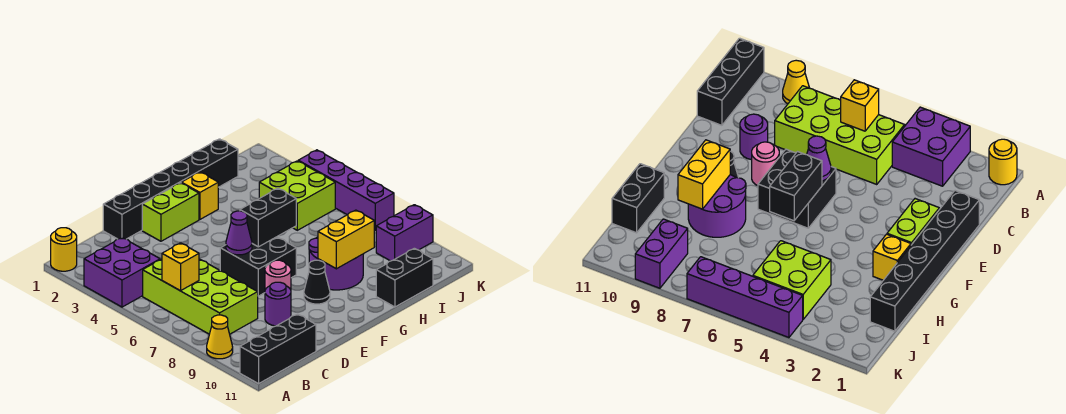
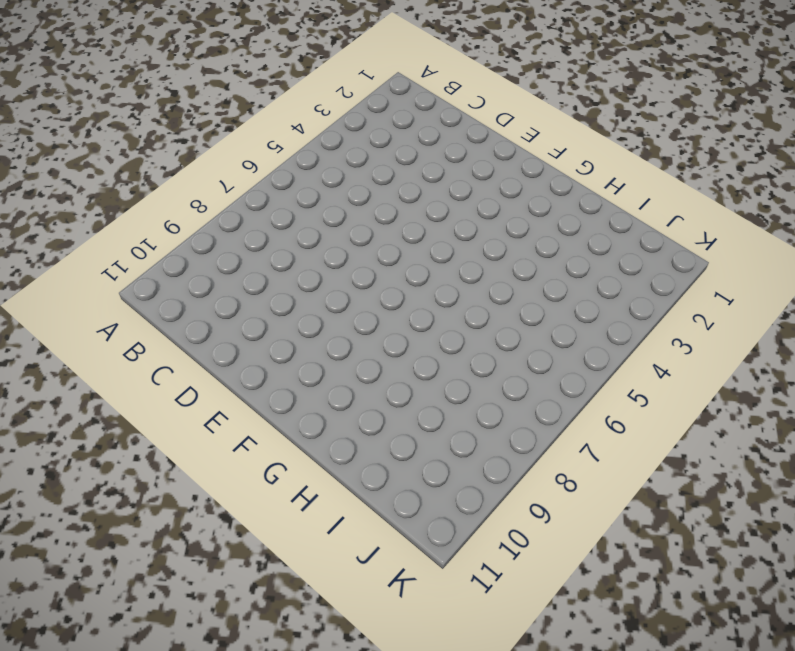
none -> yellow 1x1 round brick [51,228,77,271]
none -> purple 2x2 brick [84,238,160,307]
none -> yellow 1x1 cone [207,315,233,359]

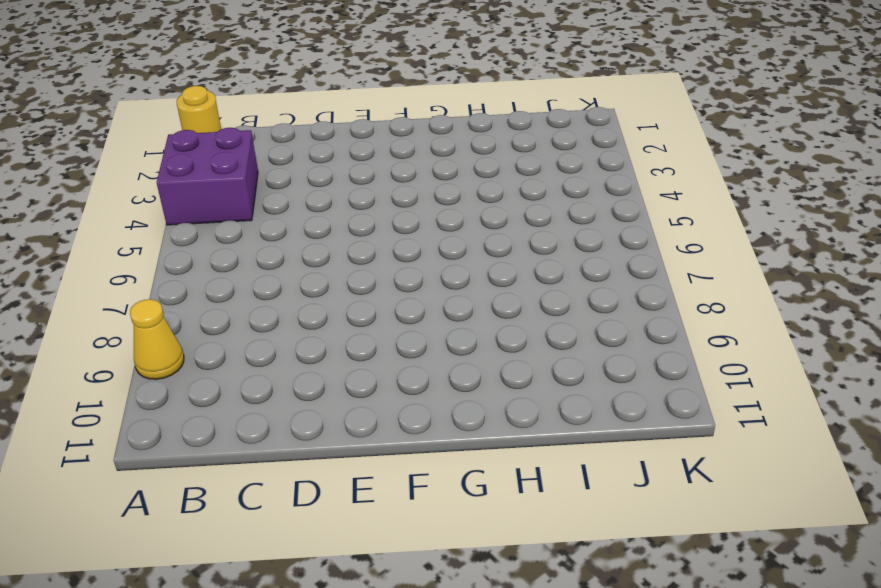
none -> black 1x3 brick [240,314,316,384]
none -> lime 2x4 brick [143,259,258,334]
none -> black 1x6 brick [103,139,238,239]

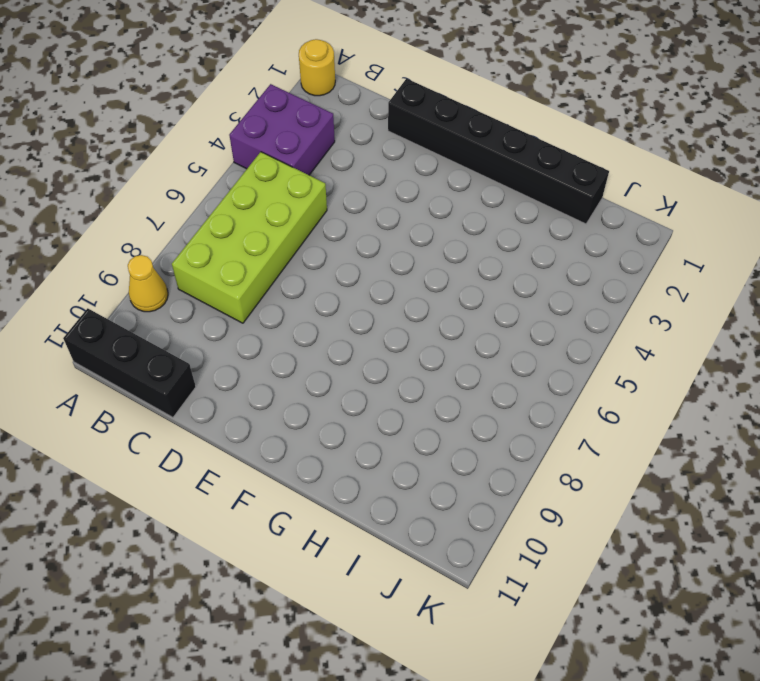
none -> purple 1x1 round brick [265,282,291,326]
none -> lime 1x2 brick [142,183,199,241]
none -> black 2x2 brick [220,237,296,296]

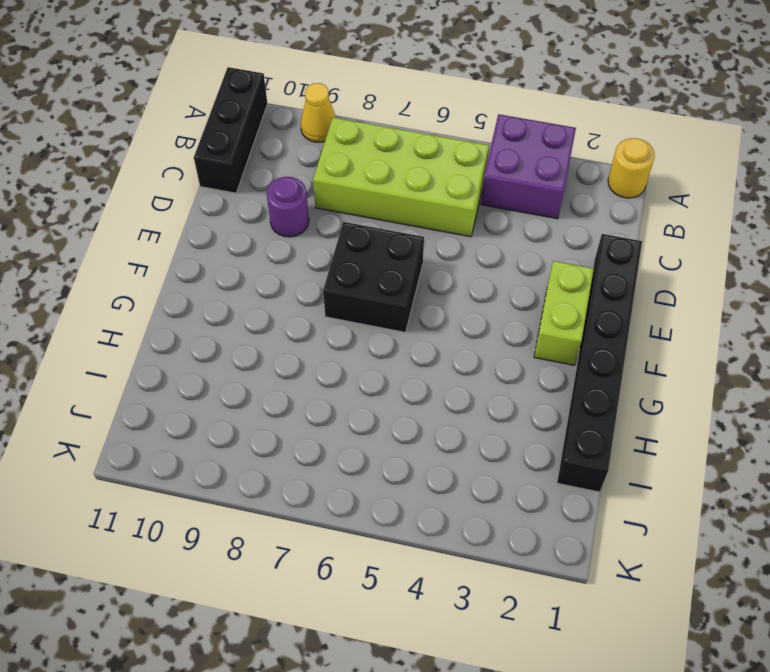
none -> pink 1x1 round brick [265,260,291,290]
none -> black 1x1 cone [304,260,330,304]
none -> yellow 1x1 brick [181,172,218,219]

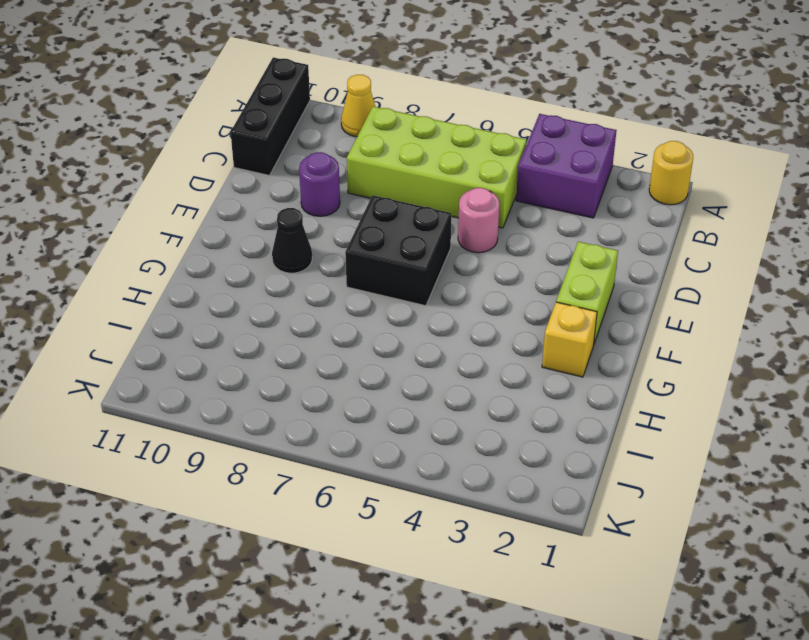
pink 1x1 round brick [458,188,499,253] -> pink 1x1 round brick moved to [265,260,291,290]
none -> black 1x6 brick [103,139,238,239]
none -> purple 2x2 round brick [309,237,363,290]
none -> black 1x2 brick [376,248,433,307]

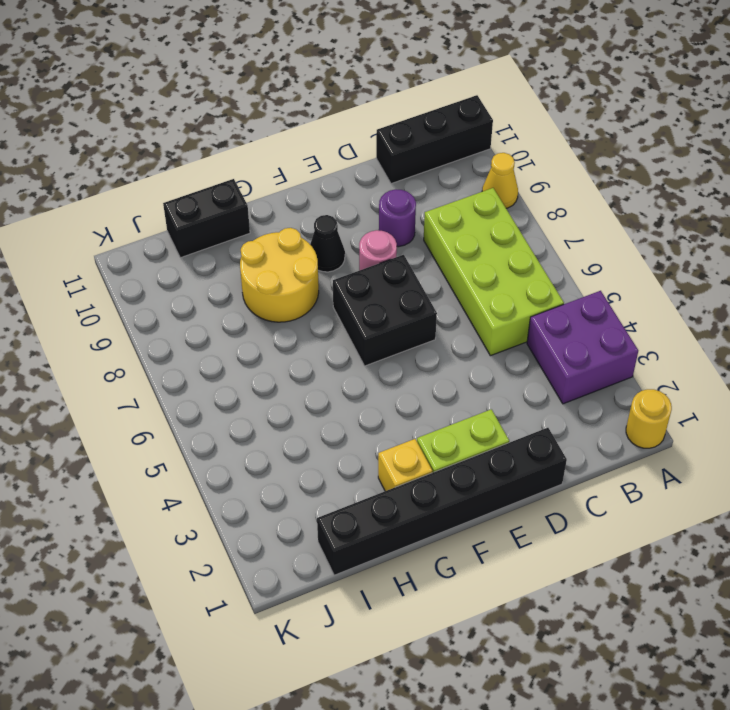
yellow 2x2 round brick [240,228,319,322] -> purple 2x2 round brick [309,237,363,290]
none -> lime 2x2 brick [259,161,335,230]
none -> purple 1x2 brick [376,205,433,261]
none -> purple 1x4 brick [298,150,394,230]

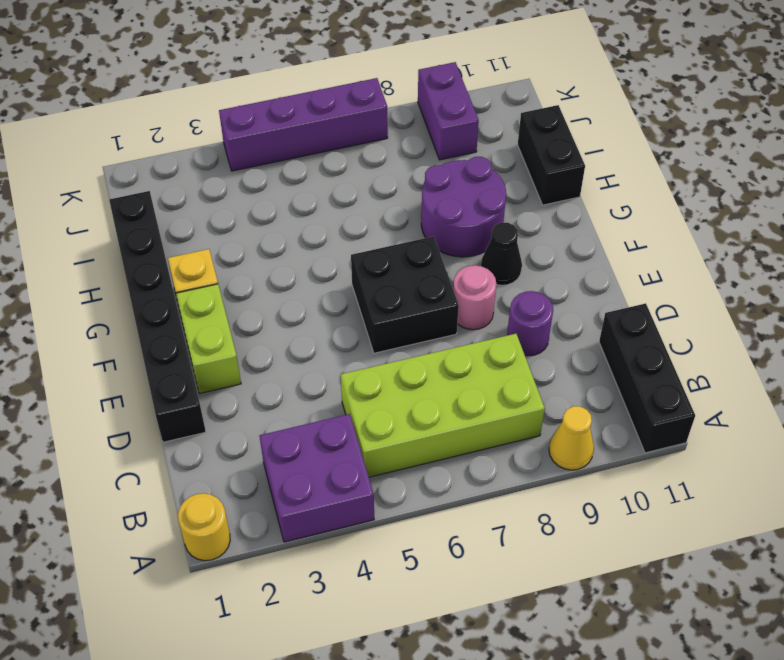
none -> lime 2x2 brick [259,161,335,230]
none -> yellow 1x1 brick [162,243,199,291]
none -> purple 1x1 cone [226,211,252,255]

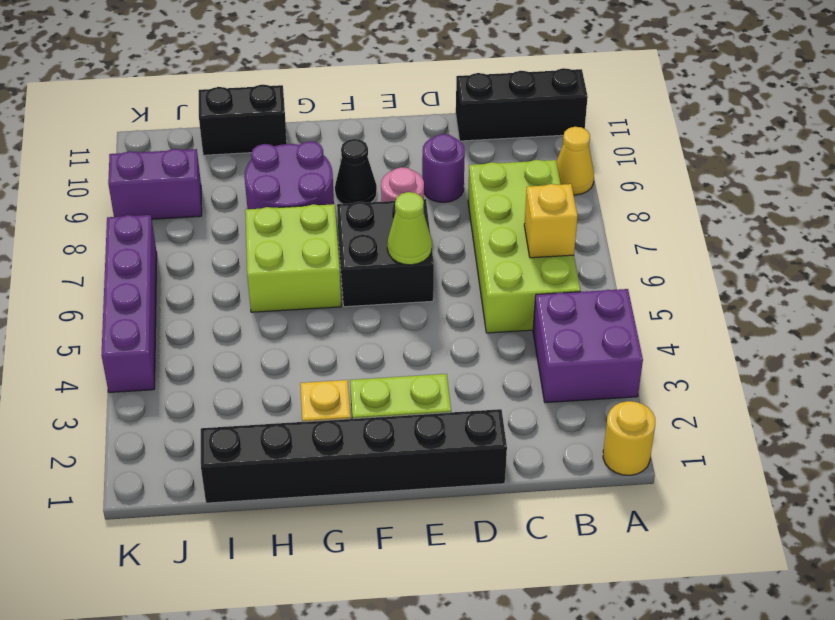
lime 1x1 cone [387,192,432,265] -> purple 1x1 cone [226,211,252,255]
lime 2x2 brick [245,204,341,312] -> lime 2x2 brick moved to [259,161,335,230]
none -> black 1x2 brick [240,188,296,247]
none -> yellow 1x2 brick [318,210,374,269]

